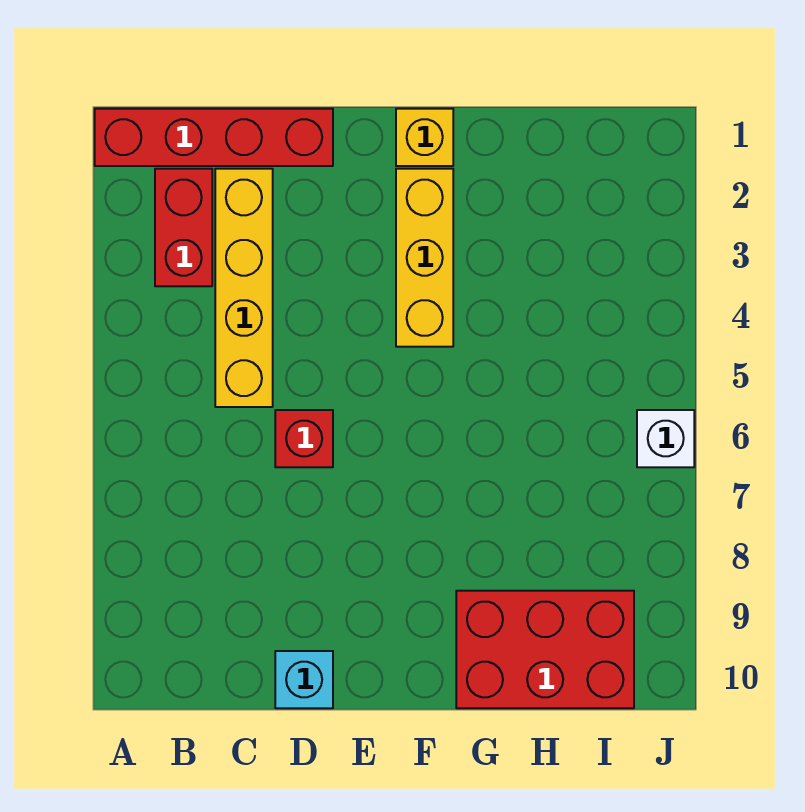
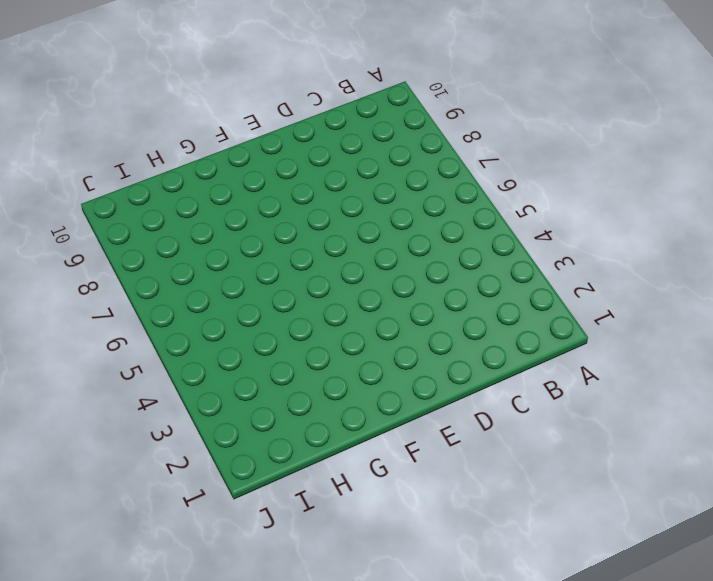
none -> red 1x4 brick [95,109,333,166]
none -> red 1x2 brick [155,169,212,286]

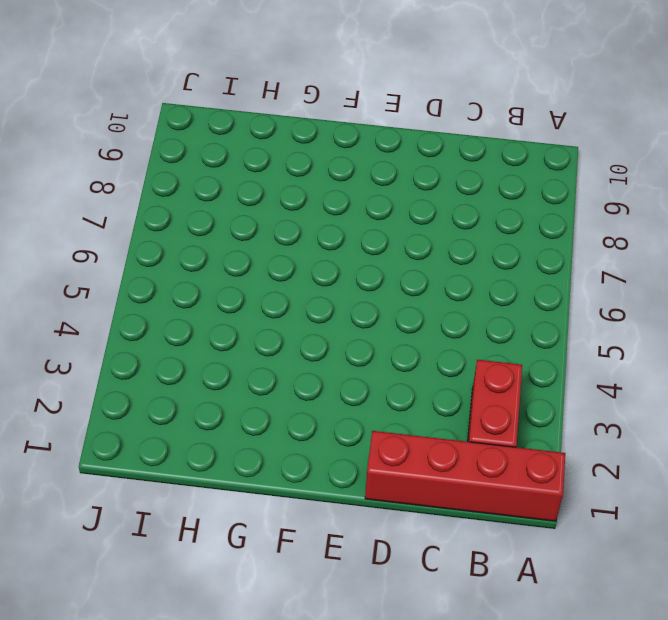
none -> yellow 1x4 brick [215,169,273,407]
none -> red 1x1 brick [275,410,333,467]

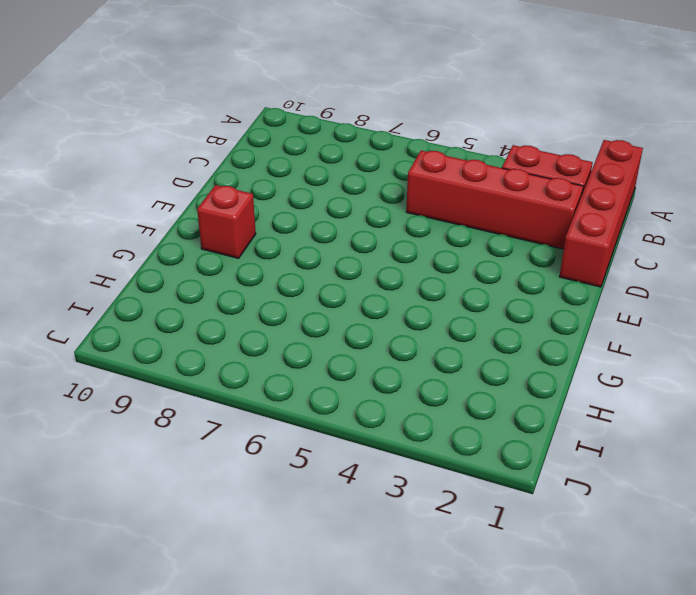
red 1x4 brick [406,151,583,249] -> yellow 1x4 brick [215,169,273,407]
red 1x1 brick [197,185,256,258] -> red 1x1 brick moved to [275,410,333,467]
none -> cyan 1x1 brick [275,651,333,708]
none -> yellow 1x1 brick [396,109,453,166]

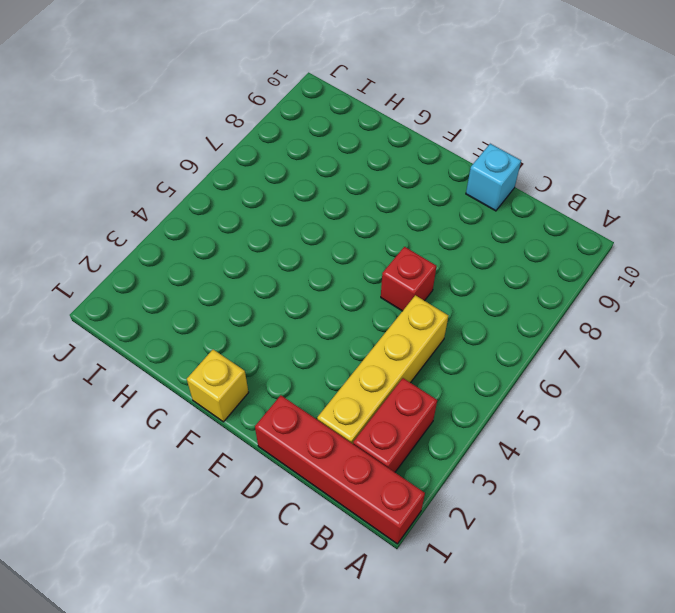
none -> yellow 1x3 brick [396,169,453,347]
none -> red 2x3 brick [456,591,634,708]

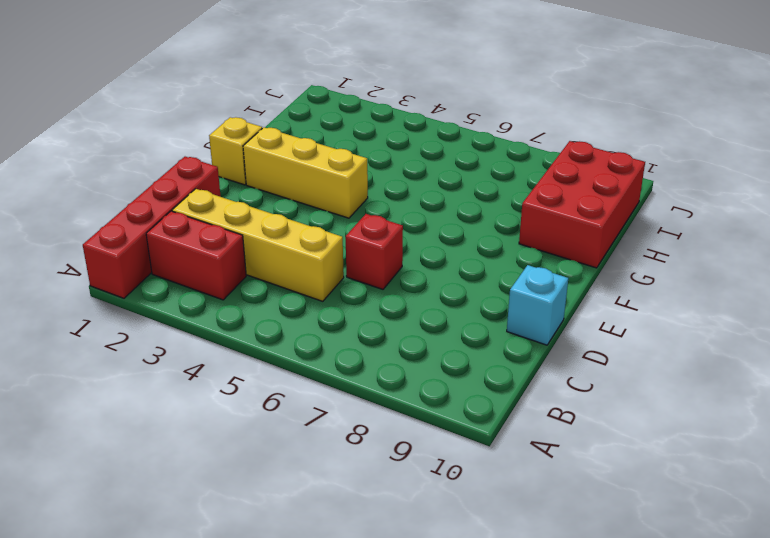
none -> white 1x1 brick [637,410,694,467]

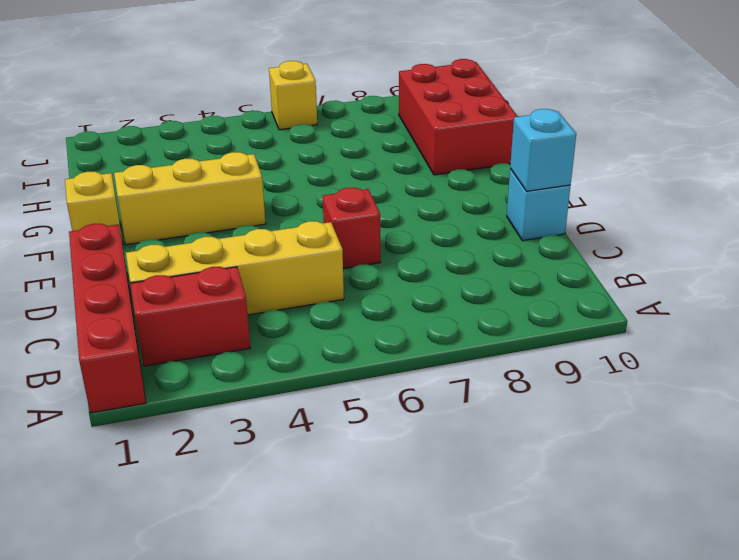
cyan 1x1 brick [510,109,576,191] -> none
yellow 1x1 brick [269,61,317,130] -> white 1x1 brick [637,410,694,467]

